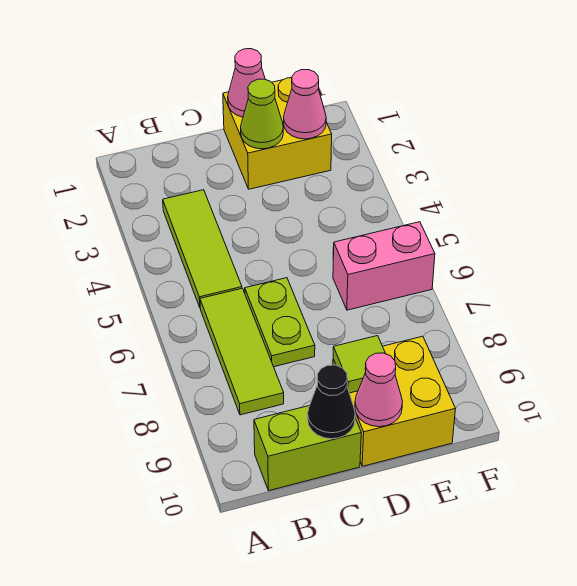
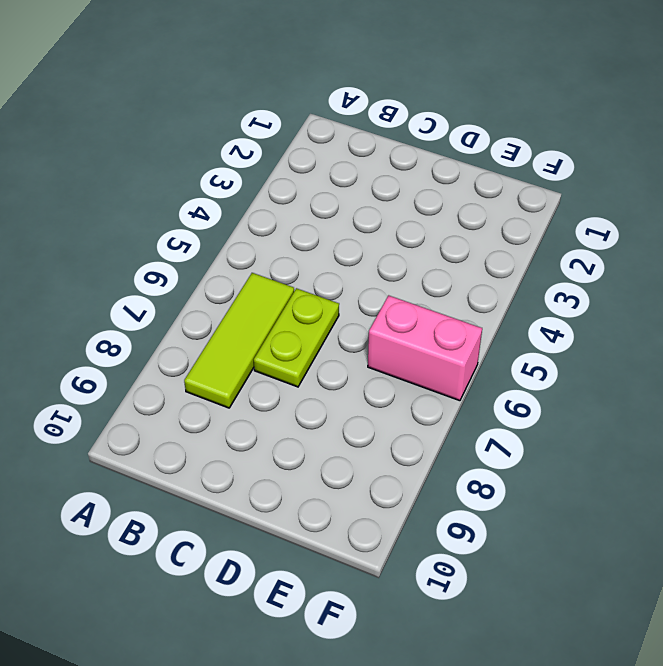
none -> lime 1x3 tile [163,190,242,307]
none -> lime 1x2 brick [254,406,361,491]
none -> yellow 2x2 brick [223,78,332,189]

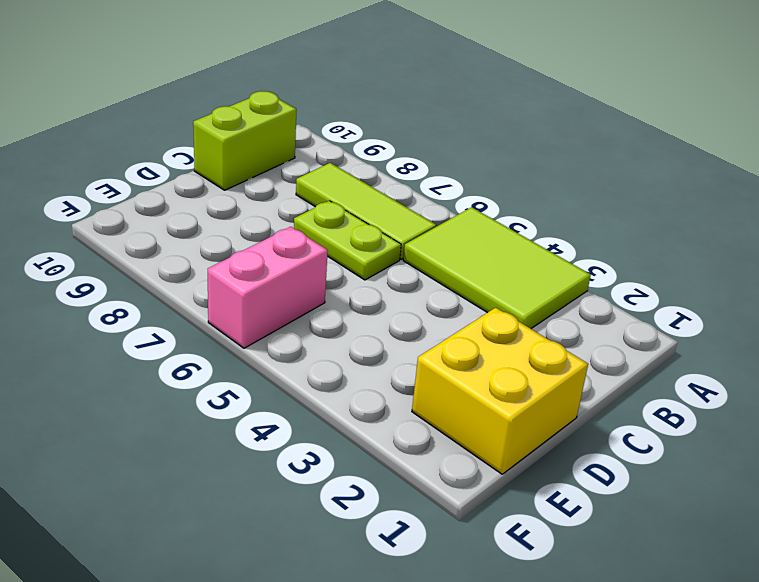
lime 2x3 tile [403,207,591,329] -> lime 1x3 tile [163,190,242,307]
none -> yellow 2x2 brick [333,336,456,466]
none -> black 1x1 cone [308,365,355,439]
none -> pink 1x1 cone [228,49,265,117]

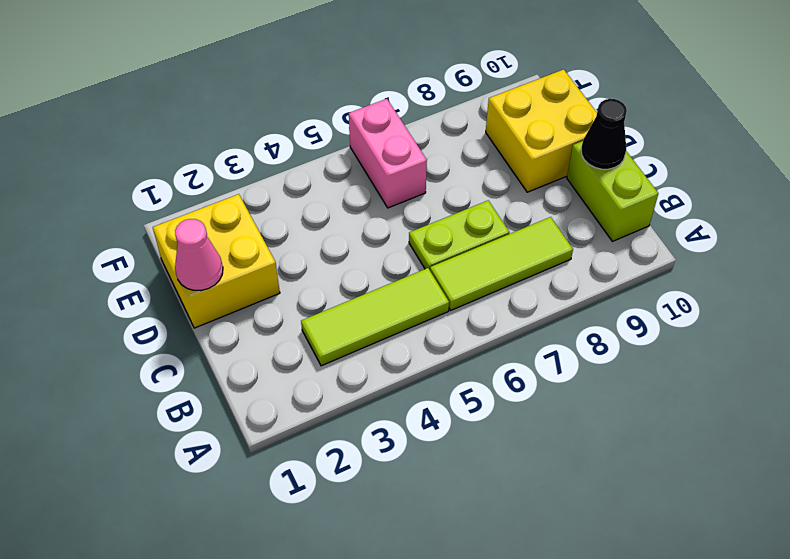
none -> lime 1x1 cone [241,79,283,149]
none -> lime 1x1 tile [333,336,386,393]
none -> pink 1x1 cone [355,353,402,427]

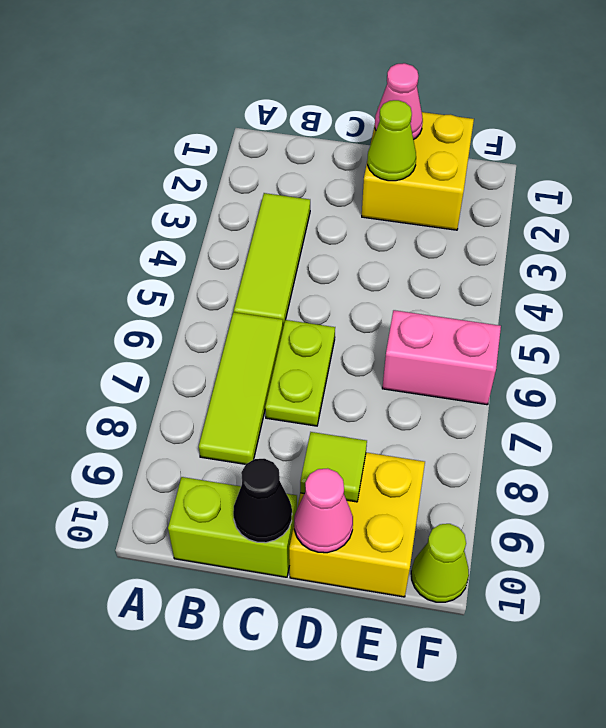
lime 1x1 cone [411,524,469,602] -> none
none -> pink 1x1 cone [284,70,326,139]

